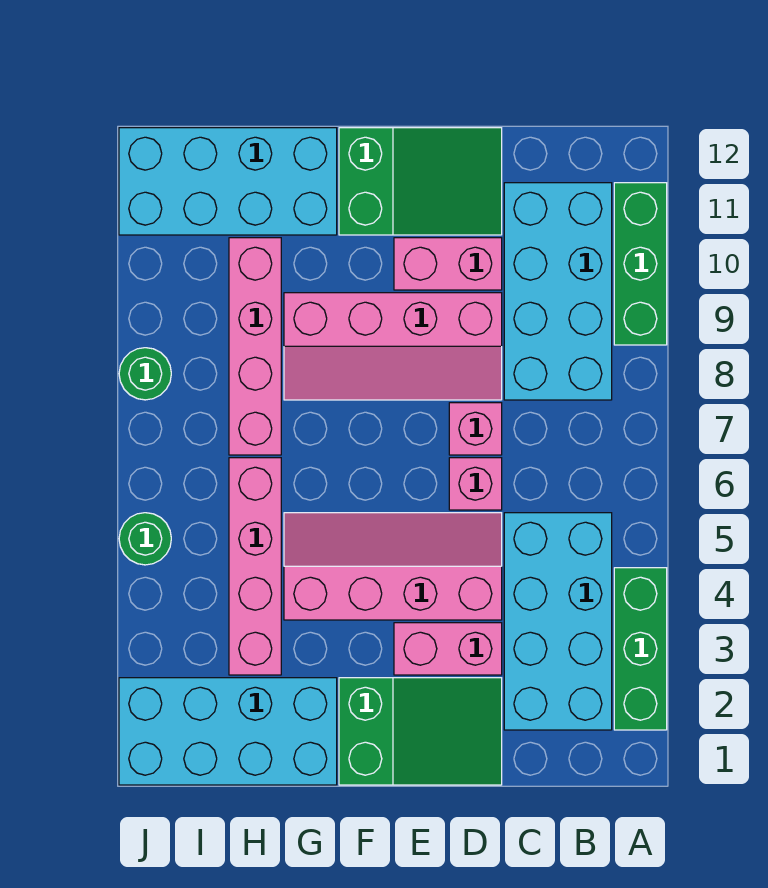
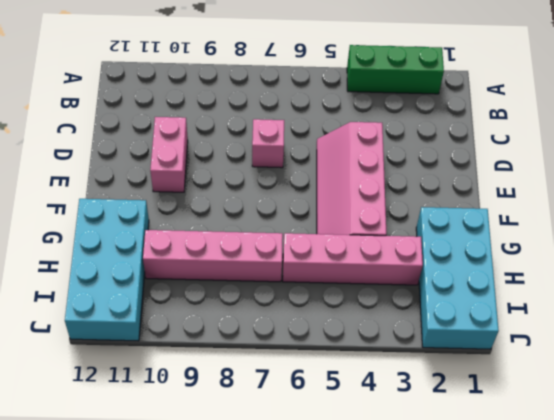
none -> green 1x3 brick [614,183,667,345]
none -> cyan 2x4 brick [504,513,612,730]
none -> cyan 2x4 brick [504,183,612,400]

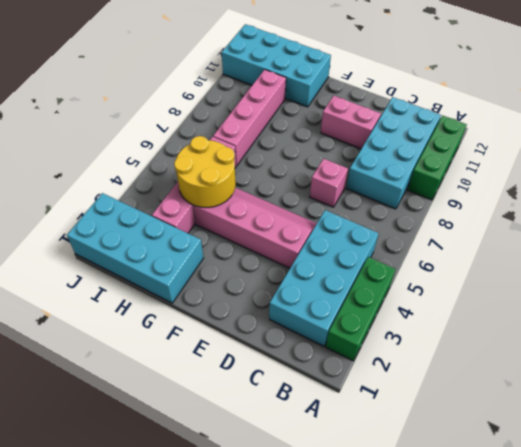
yellow 2x2 round brick [174,136,236,208] -> none
none -> green 2x3 slope [339,678,502,785]
none -> pink 1x2 brick [394,623,502,675]
none -> pink 1x1 brick [449,458,502,510]

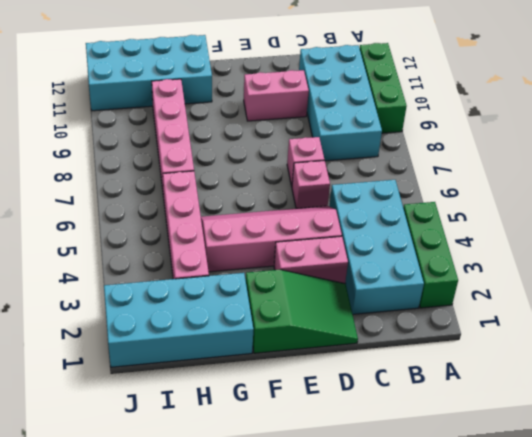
none -> pink 2x4 slope [284,293,502,400]
none -> green 2x3 slope [339,128,502,235]
none -> green 1x1 round brick [119,513,171,565]

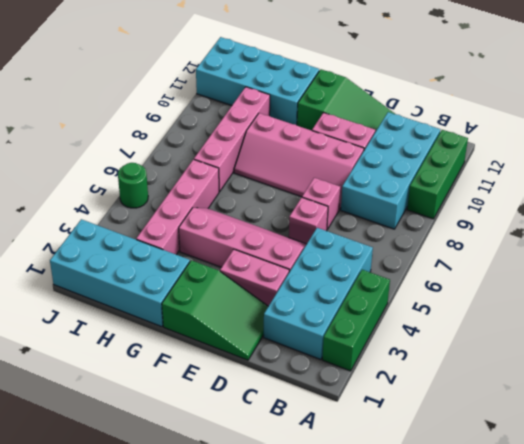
none -> green 1x1 round brick [119,348,171,400]

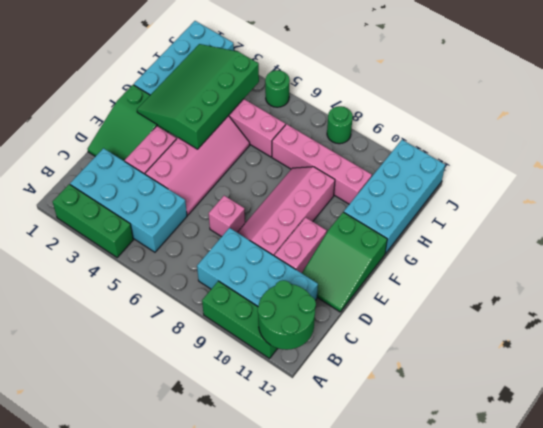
green 2x2 round brick [258,280,316,350] -> none
green 3x4 slope [137,44,259,149] -> none
none -> pink 1x1 brick [449,458,502,510]

